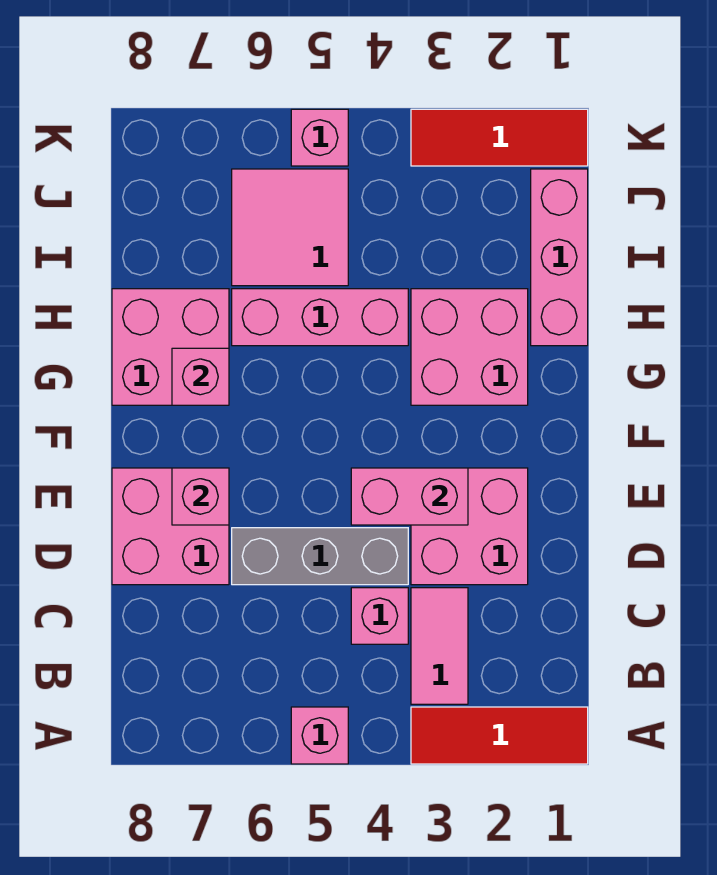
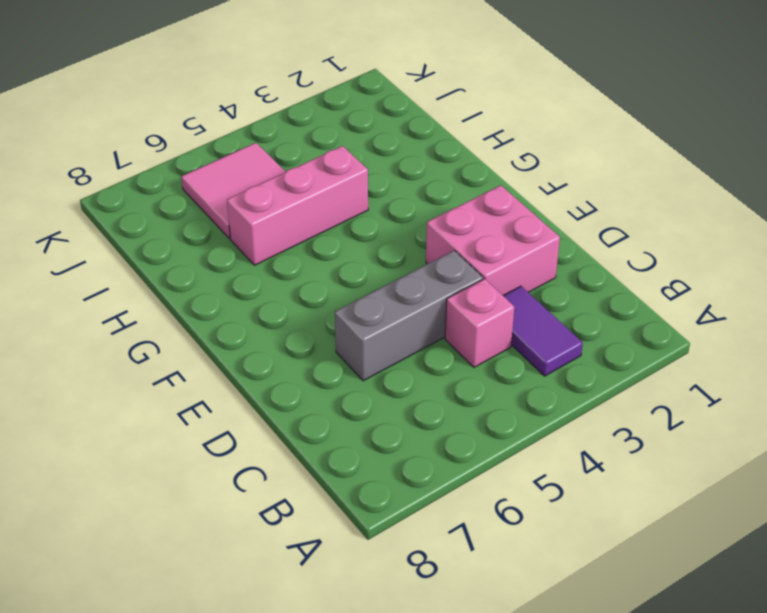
purple 1x2 tile [503,286,583,376] -> pink 1x2 tile [411,588,468,704]
none -> red 1x3 tile [411,707,588,764]
none -> pink 1x1 brick [291,707,348,764]
none -> pink 2x2 brick [112,468,229,585]

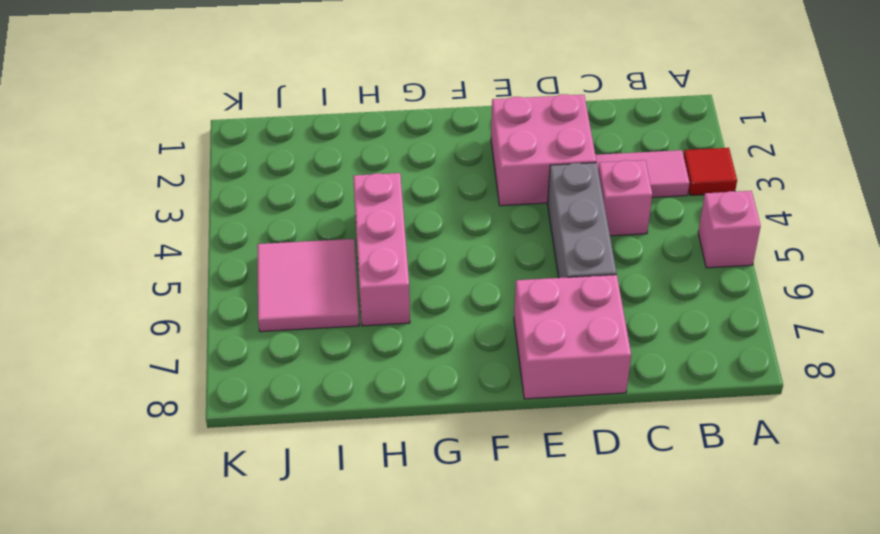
red 1x1 tile [684,148,737,195] -> red 1x3 tile [411,707,588,764]
none -> pink 2x2 brick [411,289,528,405]
none -> pink 2x2 brick [112,289,229,405]
none -> pink 1x3 brick [531,169,588,346]

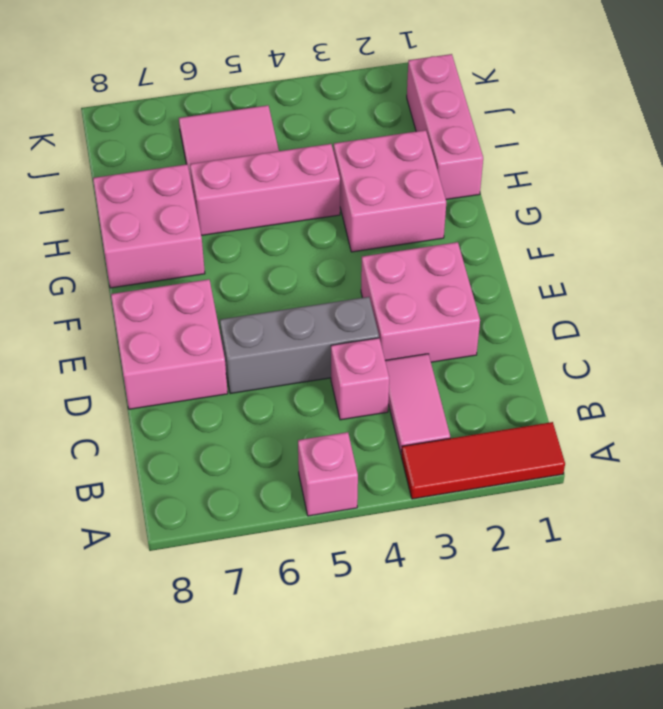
none -> red 1x3 tile [411,109,588,166]
none -> pink 1x1 brick [291,109,348,166]
none -> pink 1x2 brick [351,468,468,525]

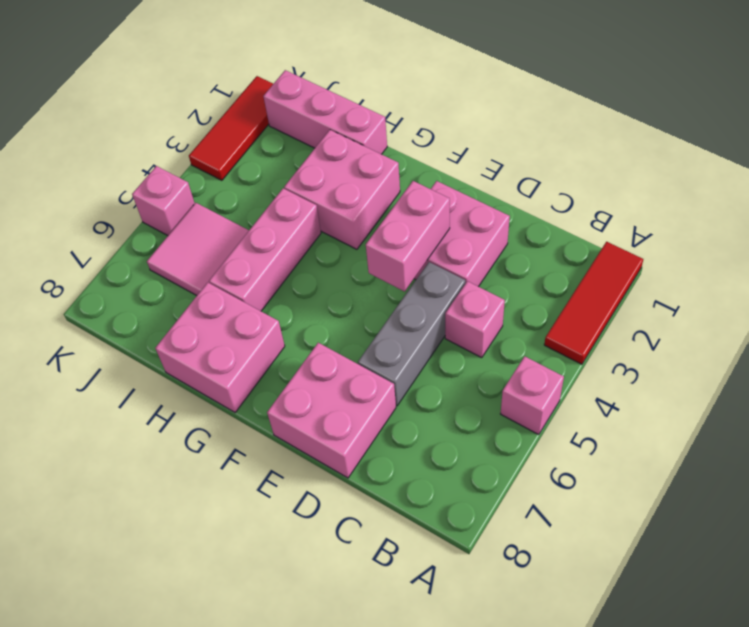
none -> pink 1x2 tile [411,588,468,704]
none -> pink 1x1 brick [172,468,229,525]
none -> pink 1x1 brick [172,348,229,405]

